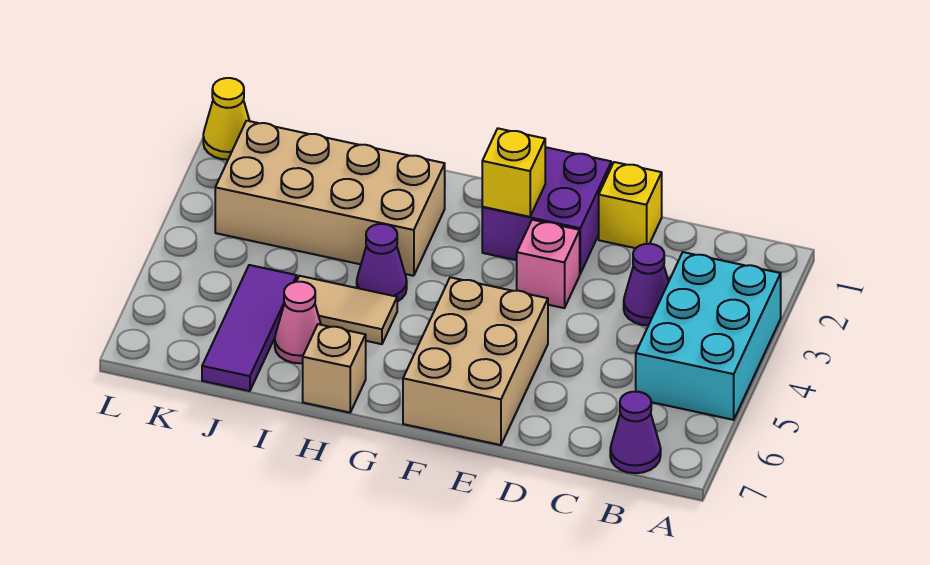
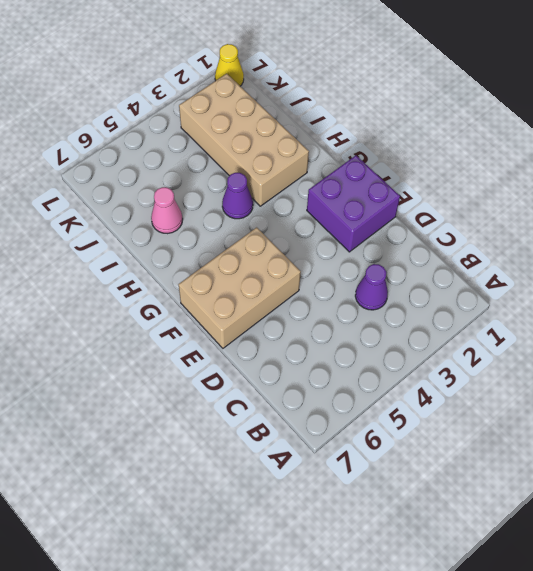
none -> cyan 2x3 brick [636,252,781,420]
none -> purple 1x1 cone [610,392,661,473]
none -> yellow 1x1 brick [599,162,662,248]

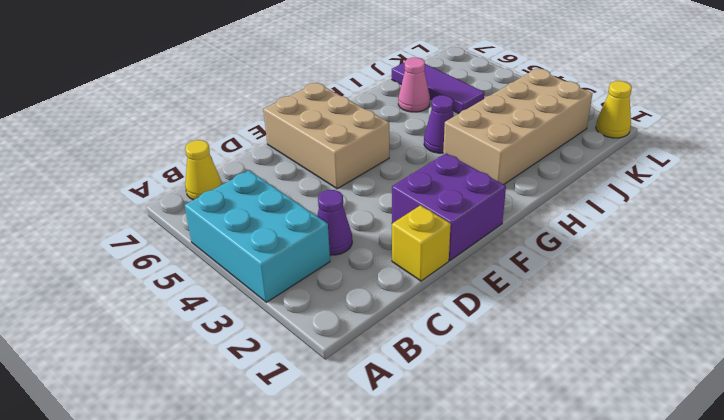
yellow 1x1 cone [185,140,222,200] -> purple 1x1 cone [610,392,661,473]
none -> pink 1x1 brick [517,220,580,308]
none -> tan 1x2 tile [297,276,397,344]
none -> tan 1x1 brick [303,324,366,413]

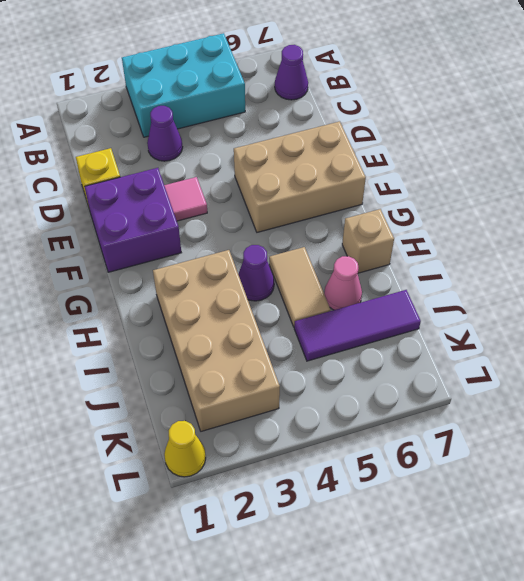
pink 1x1 tile [164,177,207,221] -> pink 1x1 brick [517,220,580,308]
none -> yellow 1x1 brick [482,128,545,217]

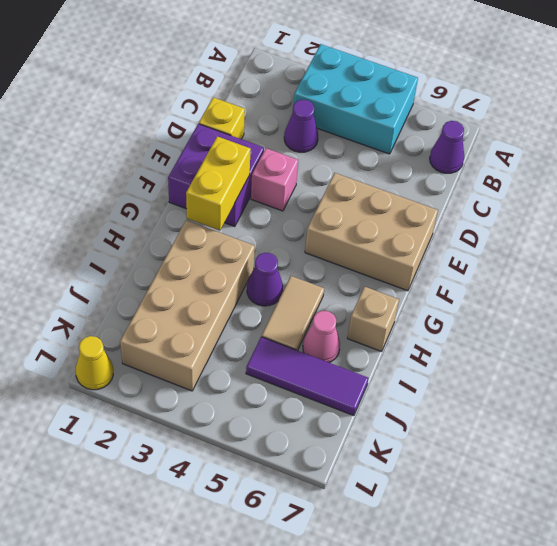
yellow 1x2 brick [186,136,251,231] -> yellow 1x1 brick [482,128,545,217]

